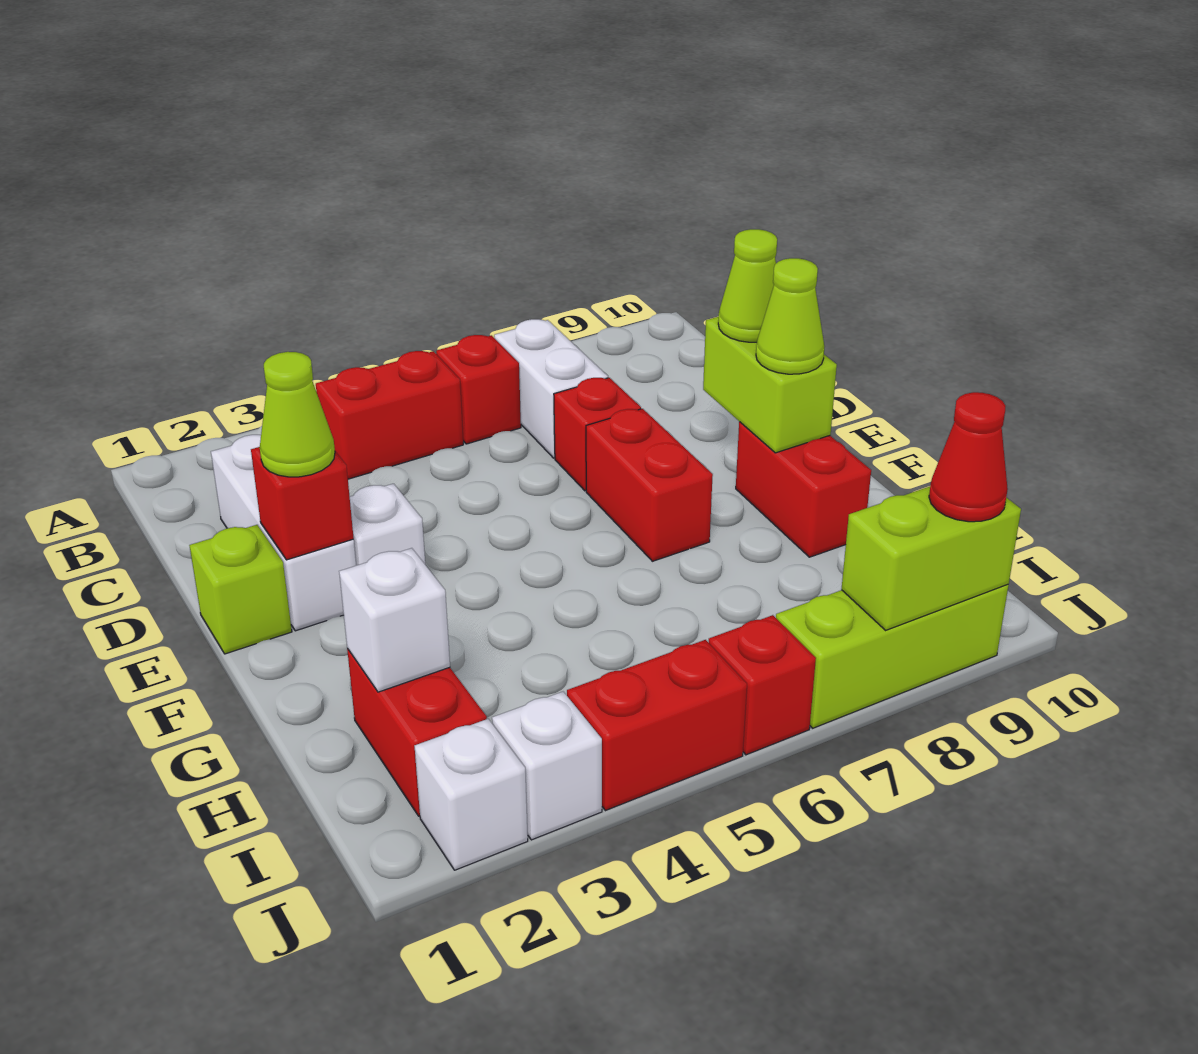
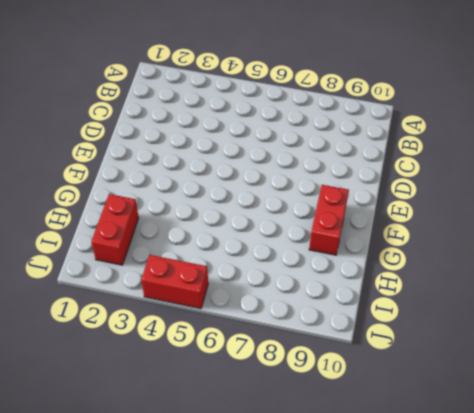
none -> red 1x2 brick [316,351,463,479]
none -> red 1x1 brick [436,335,521,444]
none -> white 1x2 brick [494,319,608,458]

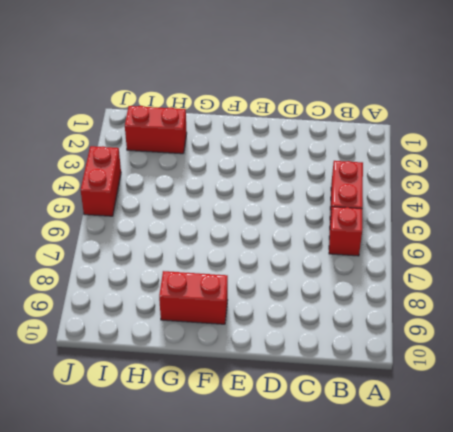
none -> white 1x2 brick [494,319,608,458]
none -> white 1x3 brick [211,435,356,631]
none -> red 1x1 brick [554,378,641,491]

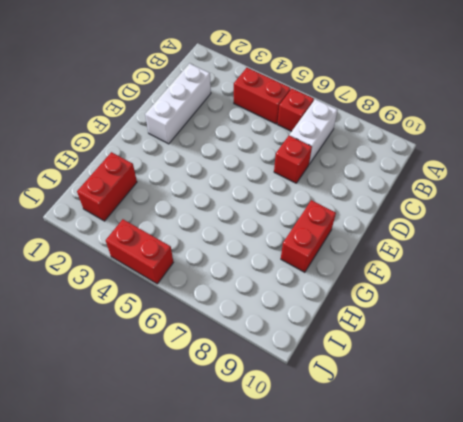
none -> lime 1x1 brick [189,525,292,654]
none -> white 1x1 brick [350,484,425,565]
none -> red 1x2 brick [586,409,713,561]

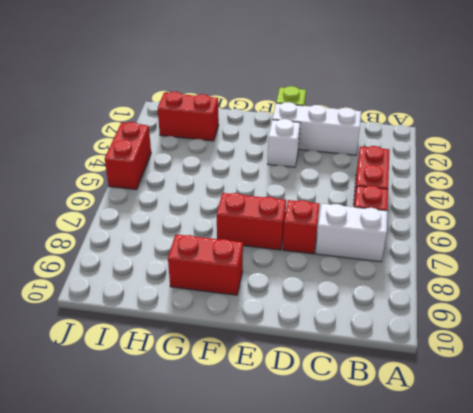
none -> white 1x1 brick [415,719,528,870]
none -> white 1x1 brick [492,692,602,840]
none -> red 1x1 brick [709,615,816,755]

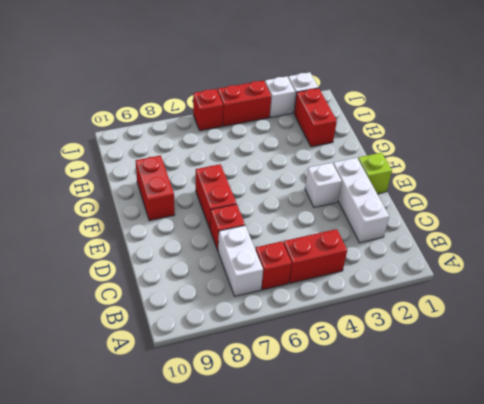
none -> lime 1x3 brick [776,584,1009,728]
none -> red 1x1 brick [251,447,354,560]
none -> lime 1x2 brick [703,317,837,453]

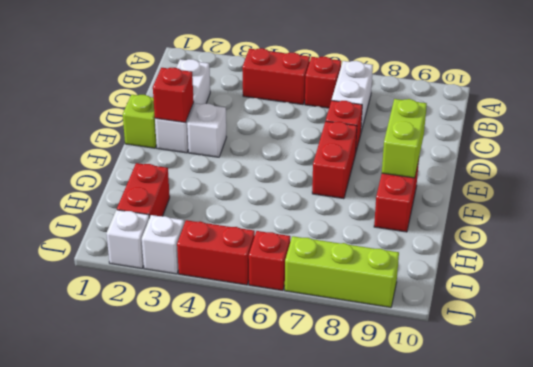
none -> white 1x1 brick [339,548,450,692]
none -> lime 1x2 brick [841,486,1021,630]
none -> lime 1x1 cone [260,352,335,477]

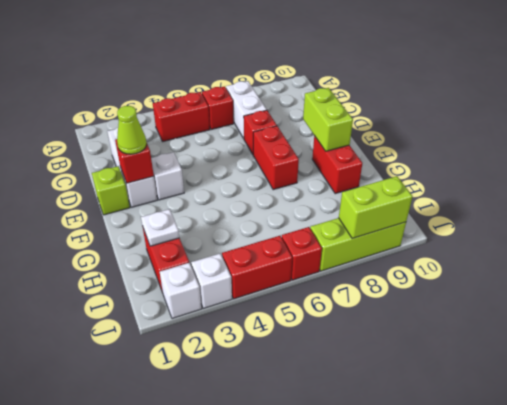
white 1x1 plate [141,209,179,246] -> white 1x1 brick [339,548,450,692]
none -> lime 1x1 cone [718,229,777,342]
none -> lime 1x1 cone [756,258,825,374]
none -> red 1x1 cone [929,392,1008,522]

